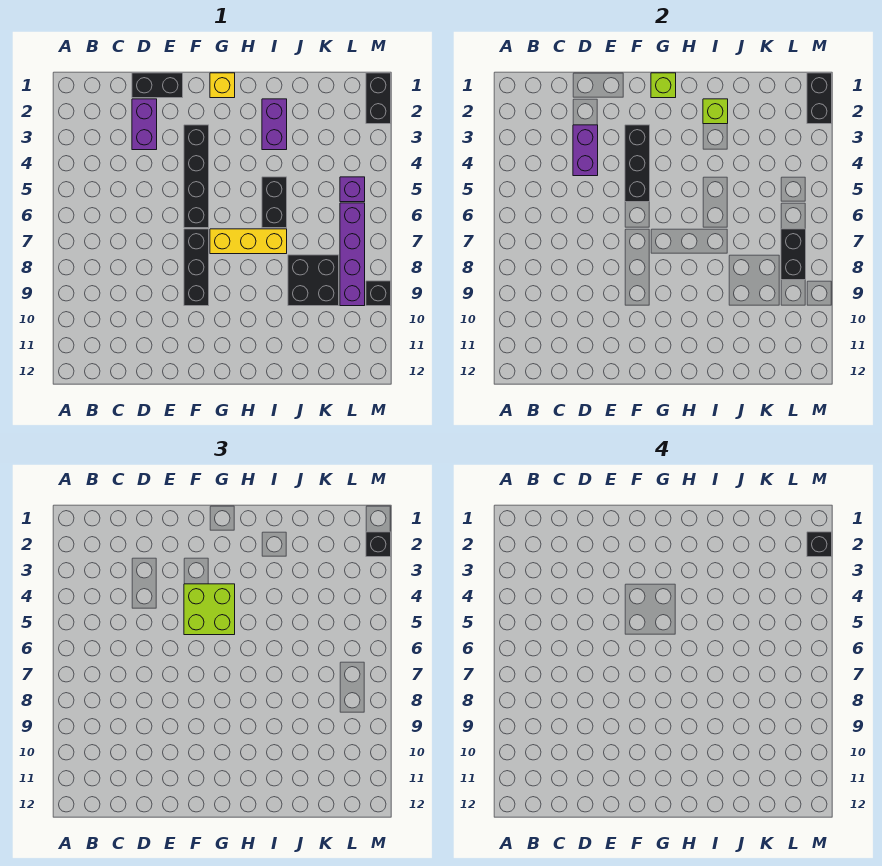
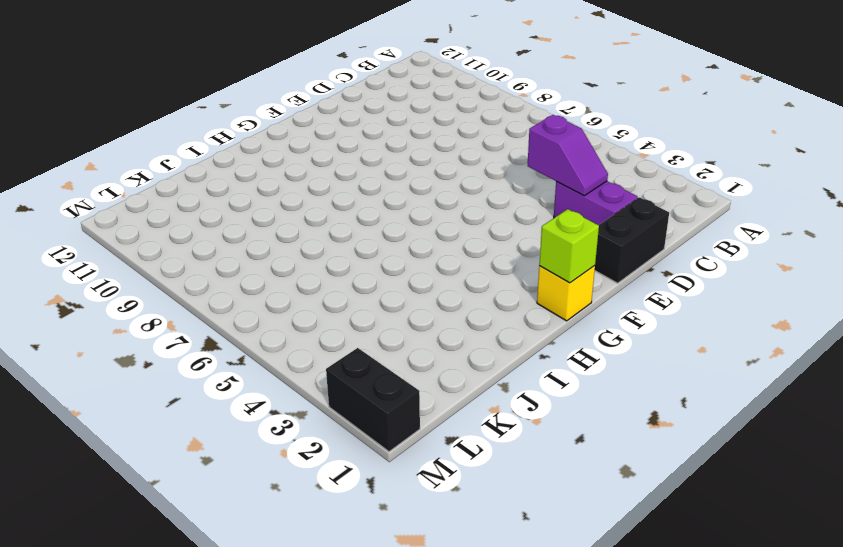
purple 1x2 slope [528,115,608,196] -> purple 1x2 brick [573,125,598,176]
none -> black 1x4 brick [184,125,209,228]
none -> black 1x3 brick [184,229,209,306]
none -> yellow 1x3 brick [210,229,287,254]

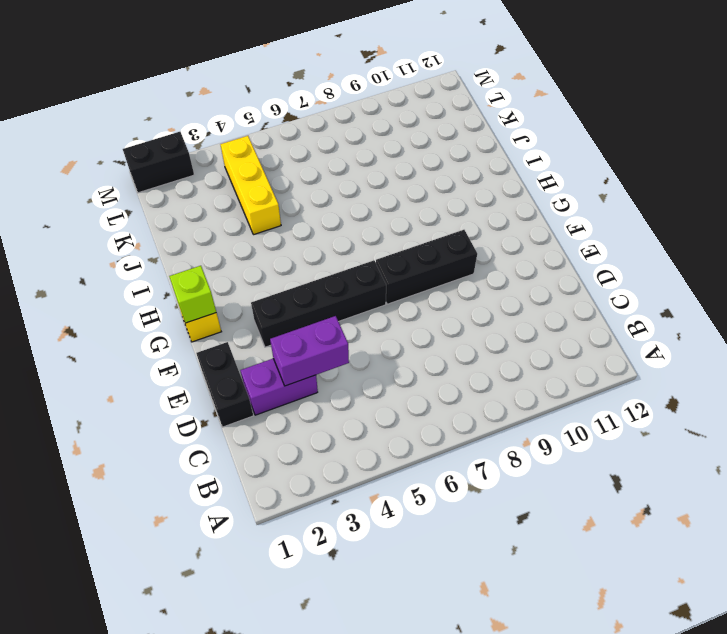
yellow 1x3 brick [220,136,281,235] -> yellow 1x3 brick moved to [210,229,287,254]
none -> purple 1x2 brick [262,99,287,150]
none -> black 1x2 brick [262,177,287,228]
none -> black 2x2 brick [288,255,339,306]

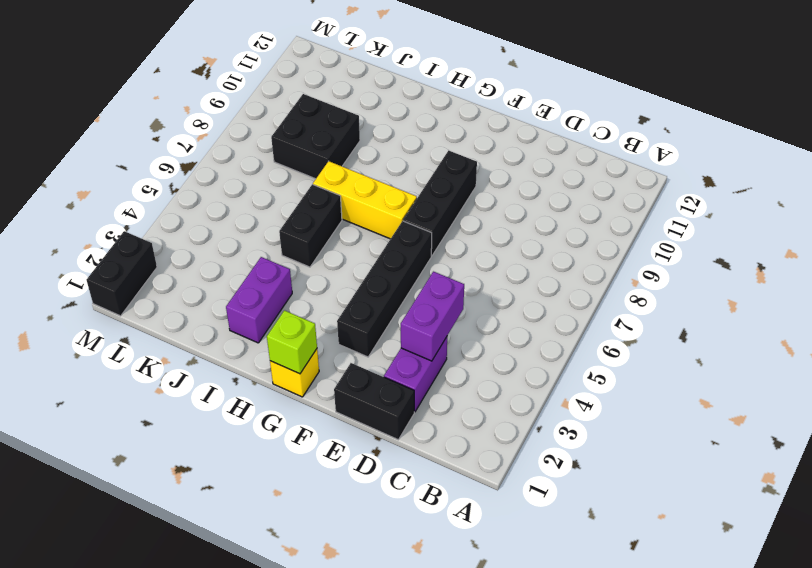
none -> purple 1x1 brick [340,177,365,202]
none -> purple 1x4 brick [340,203,365,306]
none -> black 1x1 brick [366,281,391,306]

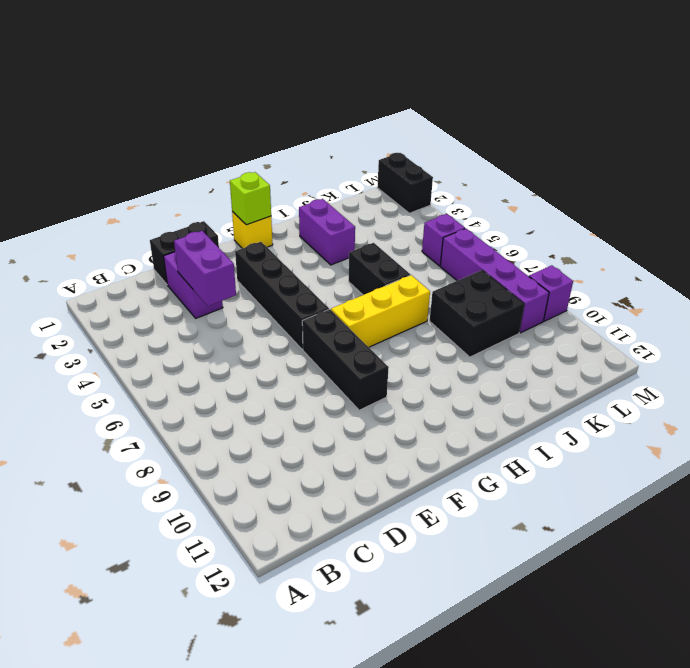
purple 1x1 brick [529,265,573,321] -> black 1x1 brick [366,281,391,306]
none -> black 1x3 brick [625,125,650,202]
none -> lime 1x1 brick [703,99,728,124]
none -> black 1x2 brick [781,229,806,280]

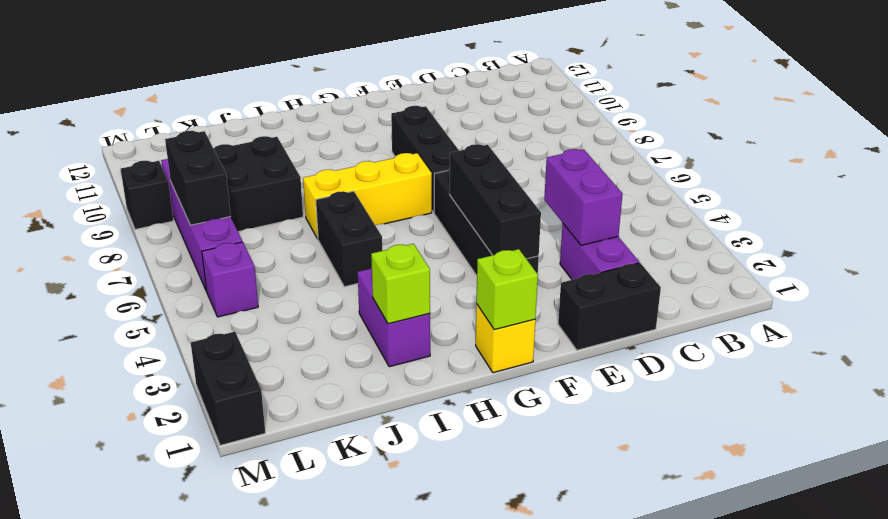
none -> black 1x2 brick [807,73,832,124]
none -> lime 2x2 brick [184,584,235,635]
none -> black 1x1 brick [366,532,391,557]

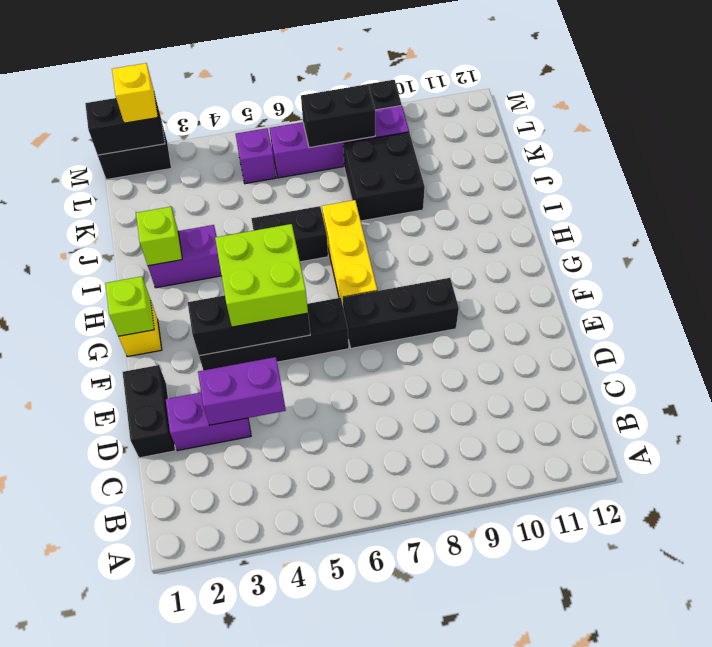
yellow 1x1 brick [112,63,158,123] -> black 1x1 brick [366,532,391,557]
none -> black 1x1 brick [807,532,832,557]

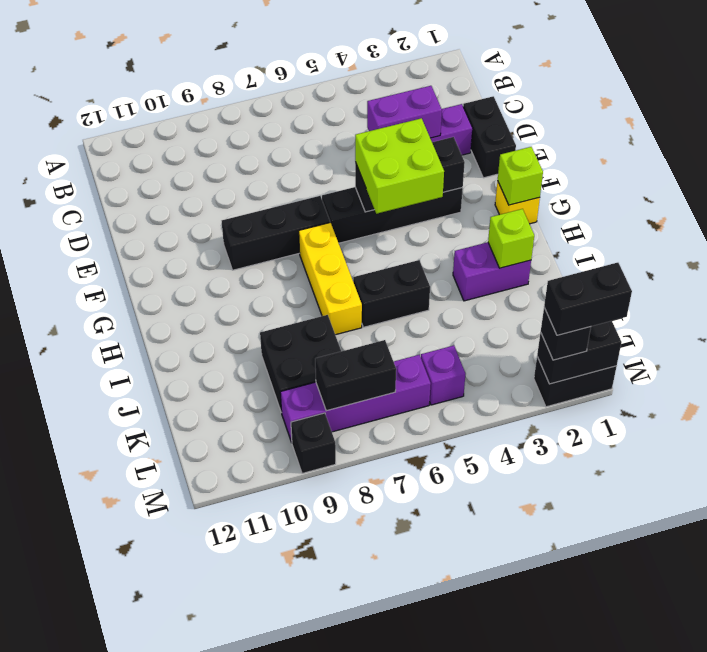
black 1x2 brick [544,263,632,335] -> black 1x1 brick [807,532,832,557]

